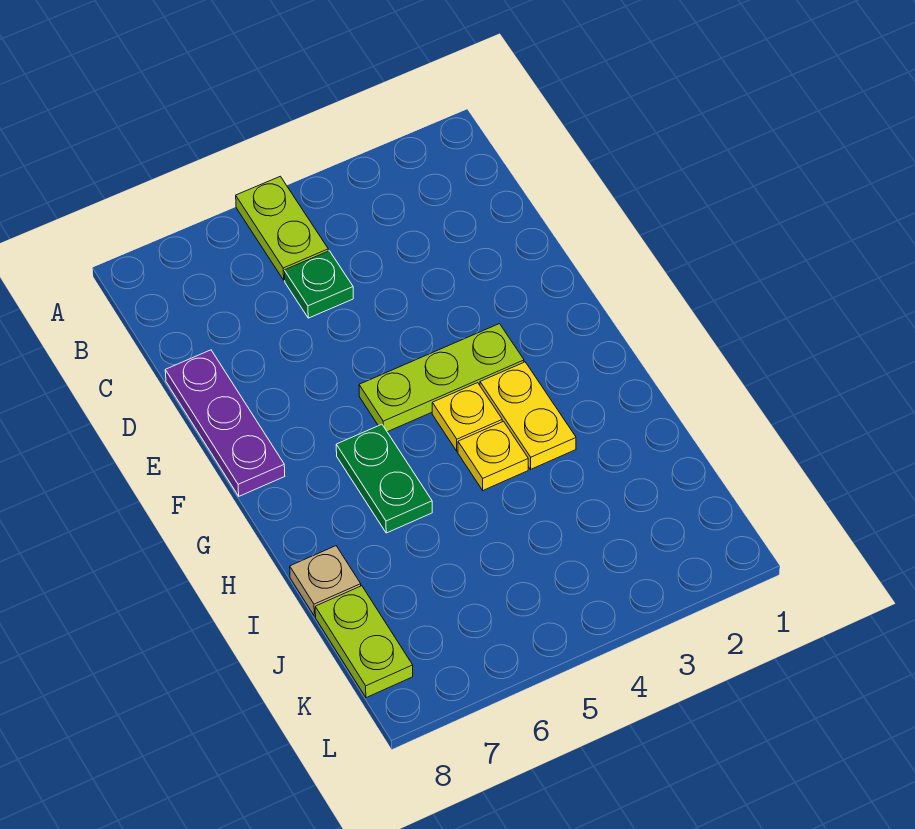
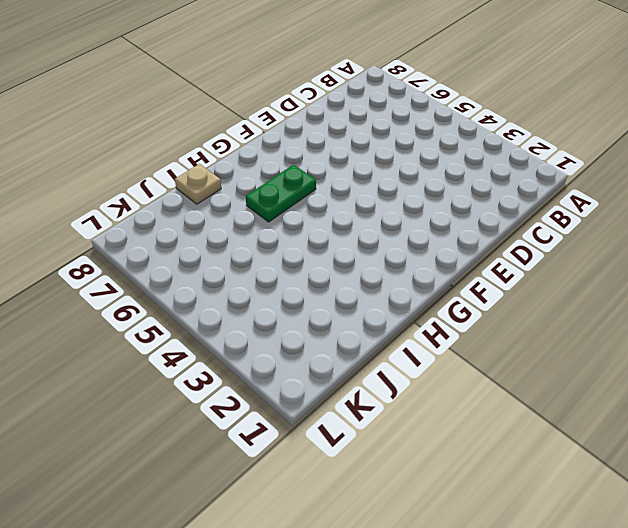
none -> lime 1x2 plate [236,176,328,280]
none -> green 1x1 plate [284,251,353,318]

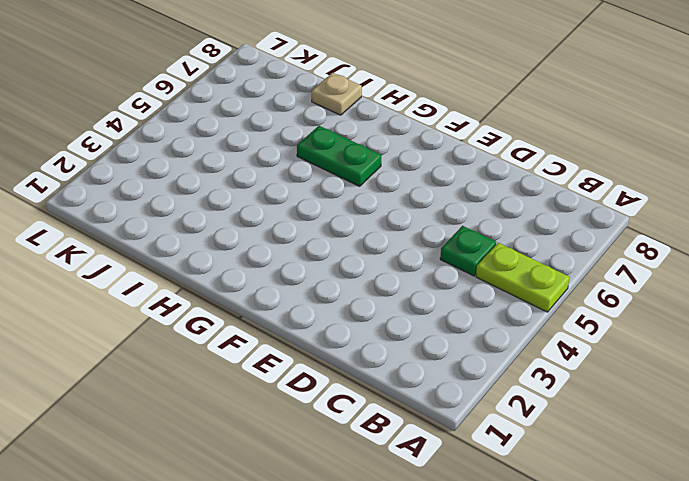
none -> purple 1x3 plate [165,350,285,496]
none -> lime 1x3 plate [359,324,524,432]

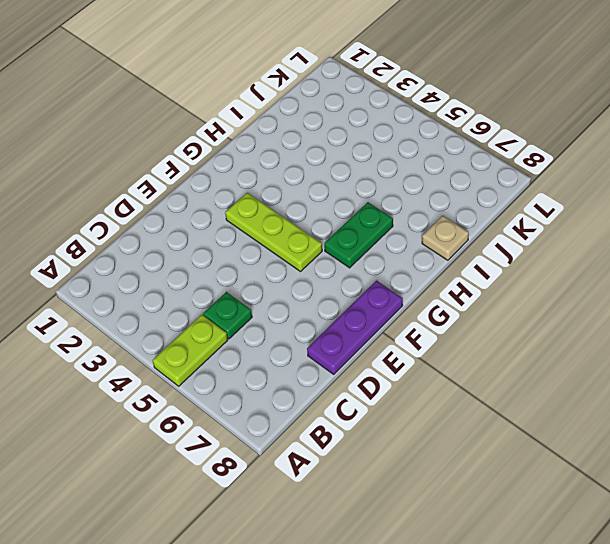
none -> yellow 1x2 plate [480,362,576,469]
none -> yellow 1x1 plate [432,383,502,451]

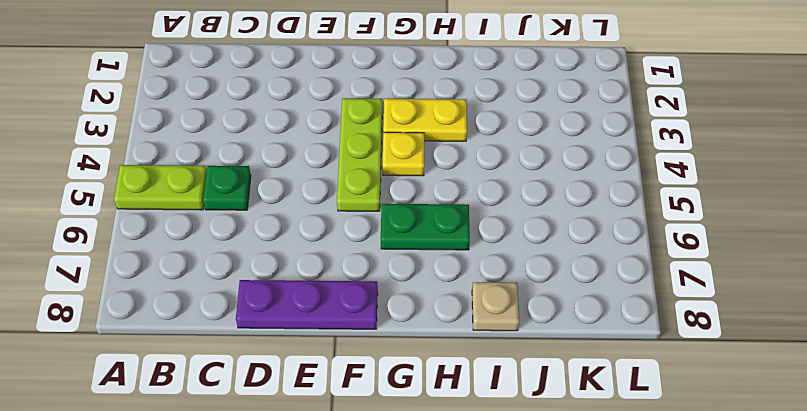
none -> yellow 1x1 plate [458,421,528,490]
none -> lime 1x2 plate [315,586,413,698]

